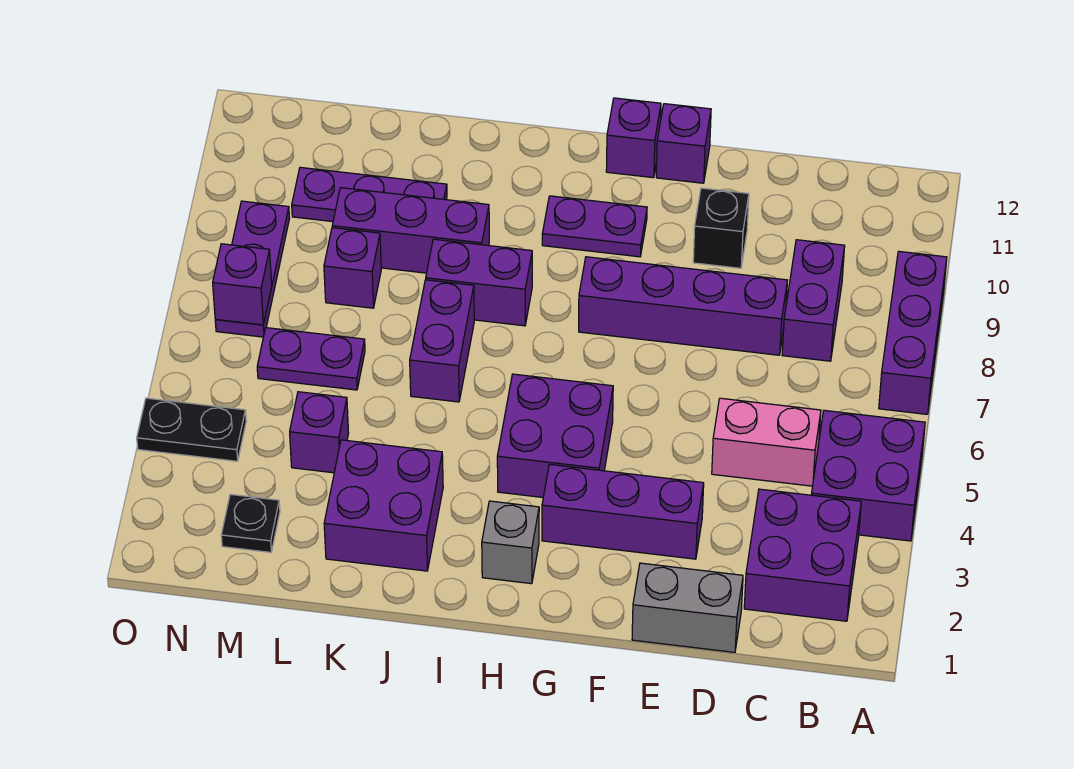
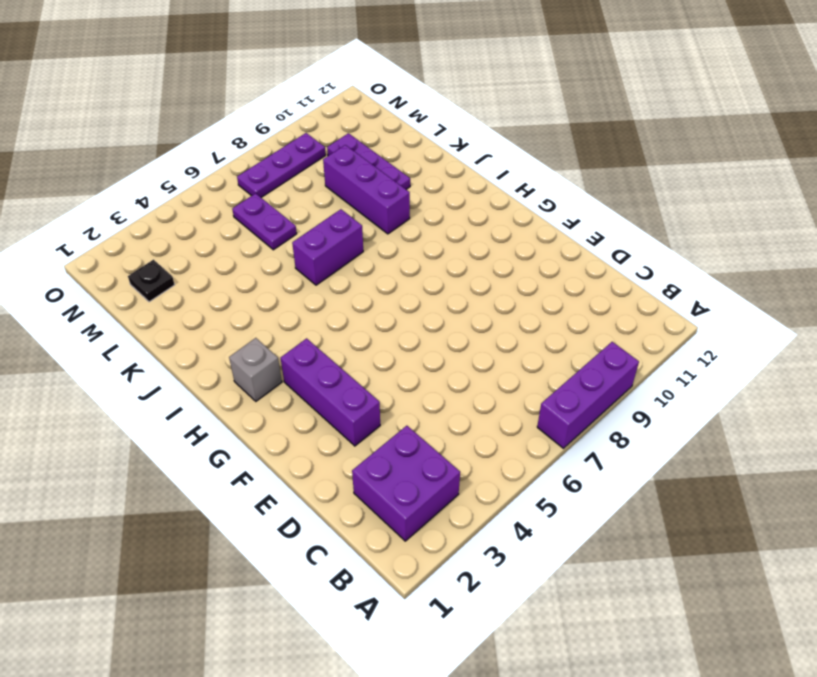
none -> purple 2x2 brick [811,410,925,541]
none -> pink 1x2 brick [712,398,821,486]
none -> purple 1x2 brick [782,240,845,361]

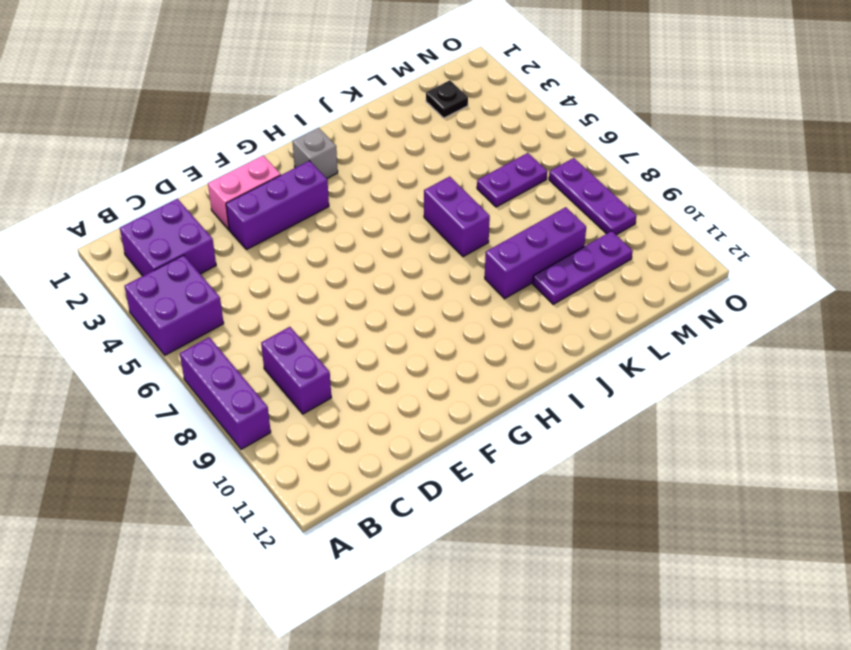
pink 1x2 brick [208,156,281,229] -> pink 1x2 brick moved to [712,398,821,486]
none -> grey 1x2 brick [632,563,743,652]
none -> purple 1x4 brick [579,257,788,355]
none -> black 1x1 brick [693,188,749,268]

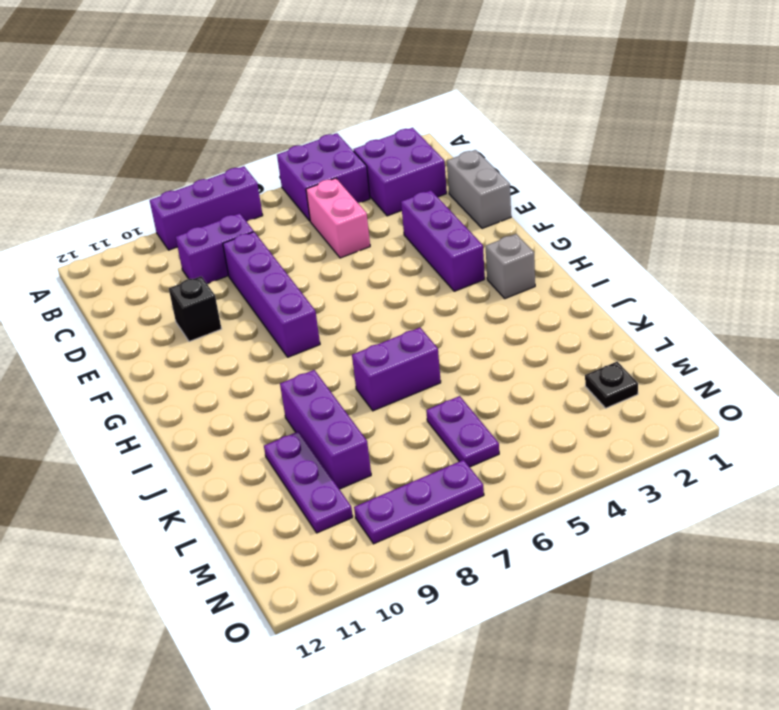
none -> purple 1x1 brick [656,104,711,183]
none -> purple 2x2 brick [497,374,613,497]
none -> purple 1x2 plate [542,196,647,257]

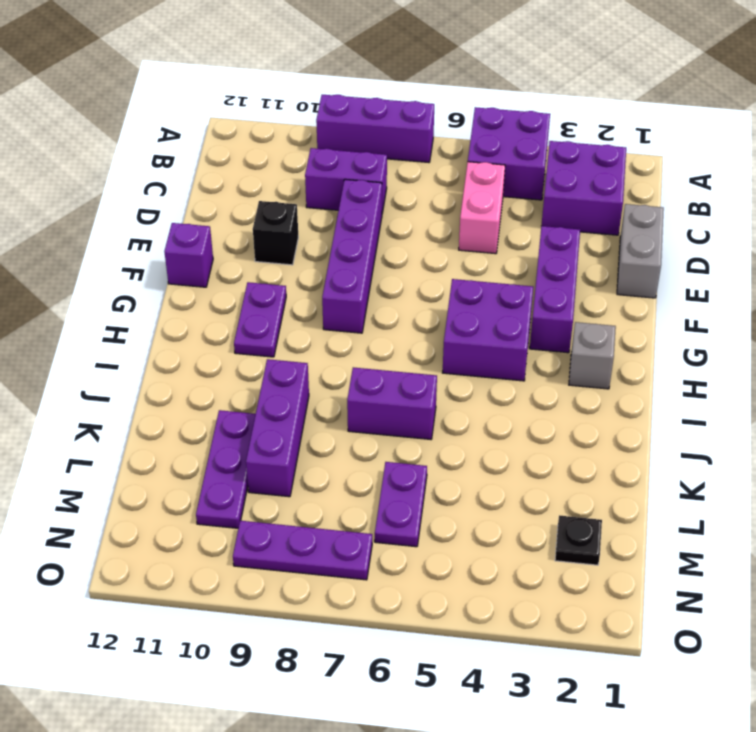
none -> purple 1x1 brick [606,98,661,178]
none -> purple 1x2 brick [426,239,532,326]
none -> purple 2x2 brick [324,440,443,571]

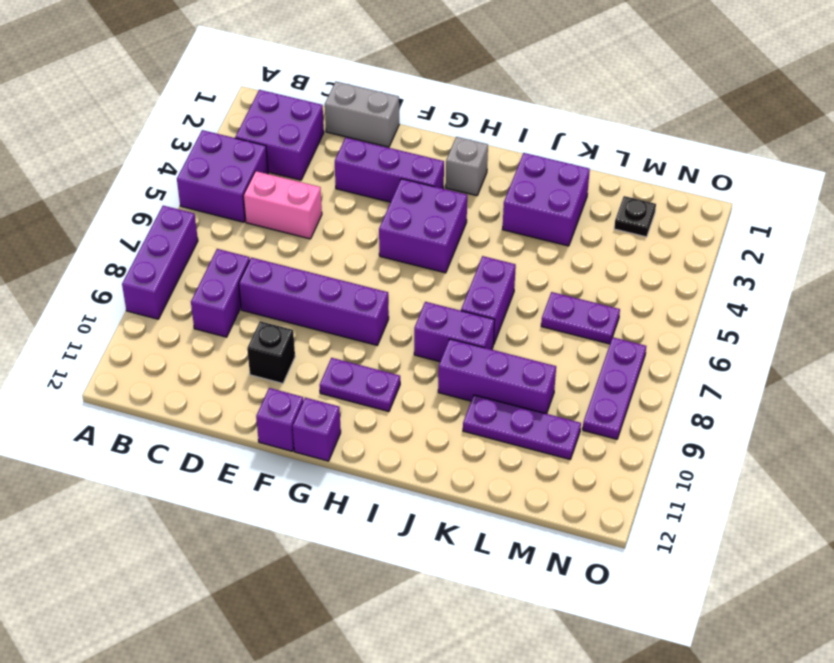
none -> purple 1x1 brick [290,392,349,473]
none -> purple 1x1 brick [324,228,381,308]
none -> black 1x2 plate [137,398,246,461]

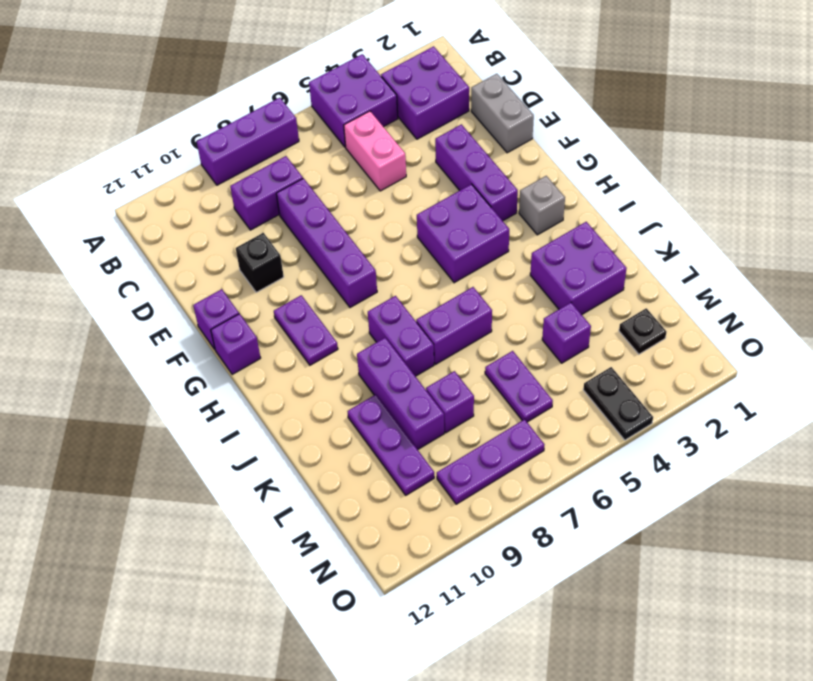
none -> purple 1x1 brick [213,244,272,325]

